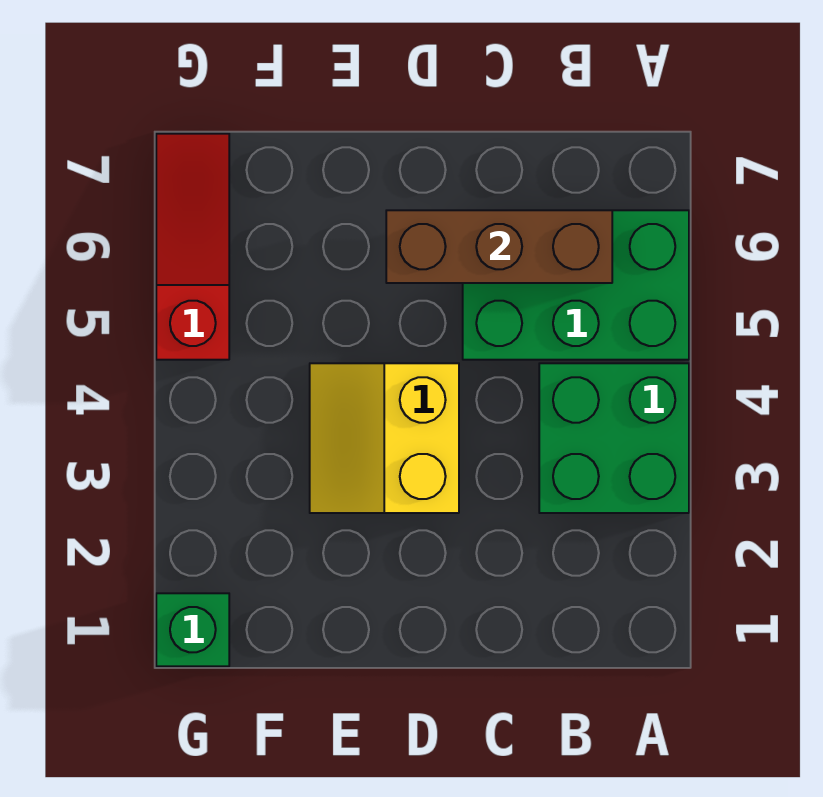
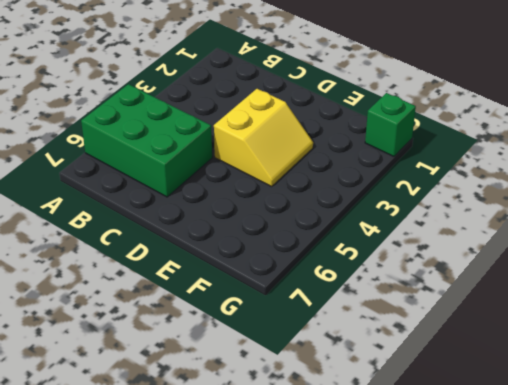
none -> green 2x2 brick [539,363,689,513]
none -> red 1x3 slope [156,134,229,360]

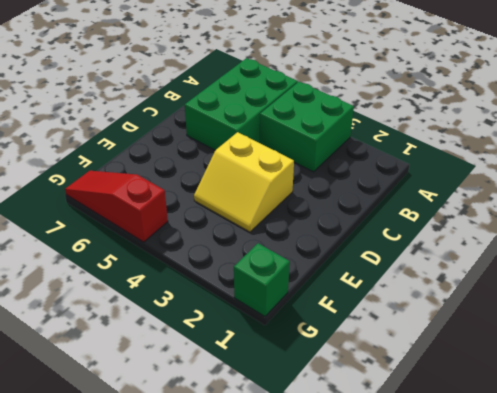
none -> brown 1x3 brick [386,210,612,283]

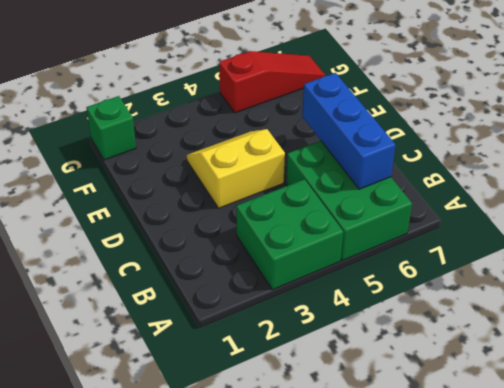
blue 1x3 brick [302,73,396,189] -> brown 1x3 brick [386,210,612,283]

